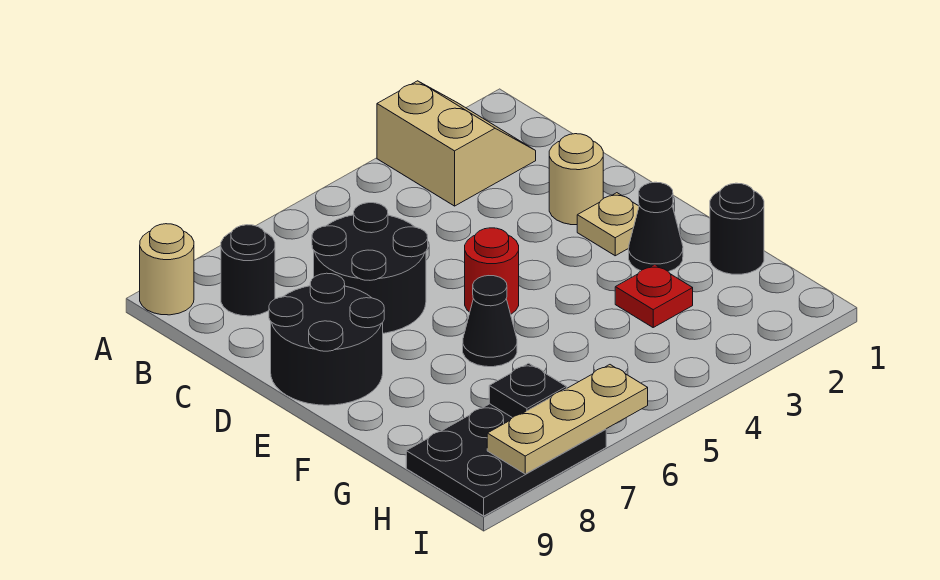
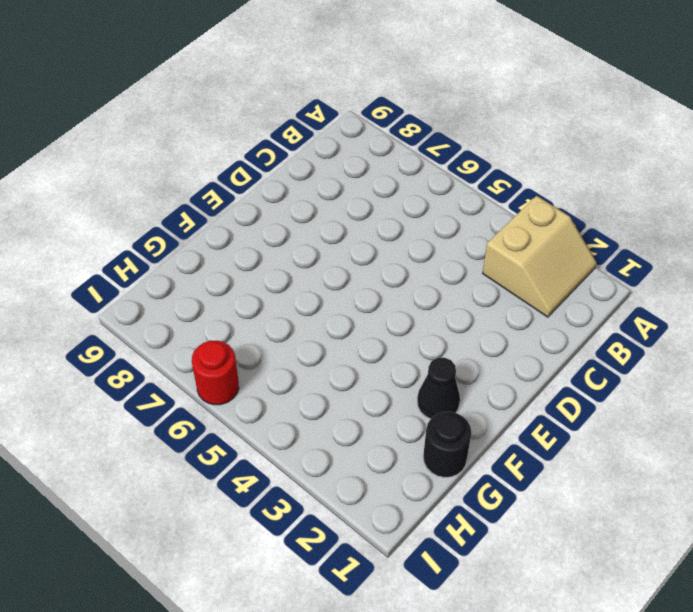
red 1x1 round brick [192,340,239,405] -> red 1x1 round brick moved to [465,228,519,314]
none -> tan 1x1 round brick [140,224,194,315]
none -> black 1x1 round brick [221,225,275,316]
none -> black 2x2 round brick [312,203,428,333]

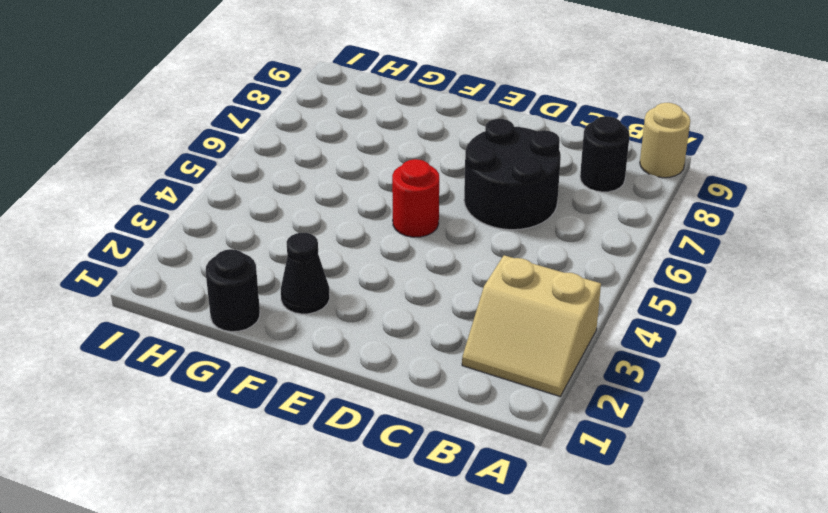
none -> tan 1x1 round brick [549,134,603,225]
none -> black 2x2 round brick [269,273,384,405]
none -> tan 1x1 plate [577,193,639,256]

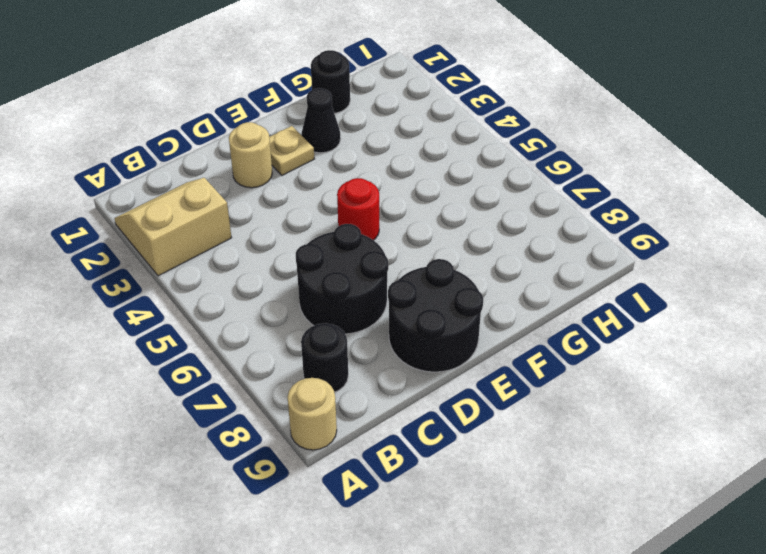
none -> black 1x1 cone [463,276,517,367]
none -> red 1x1 plate [615,265,693,327]
none -> black 2x3 plate [406,404,606,516]

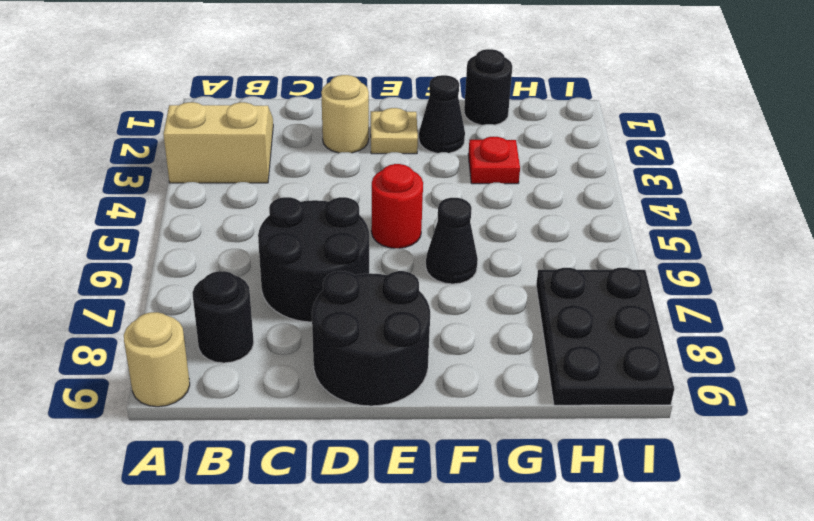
none -> black 1x1 plate [489,363,567,418]
none -> tan 1x3 plate [487,365,648,474]

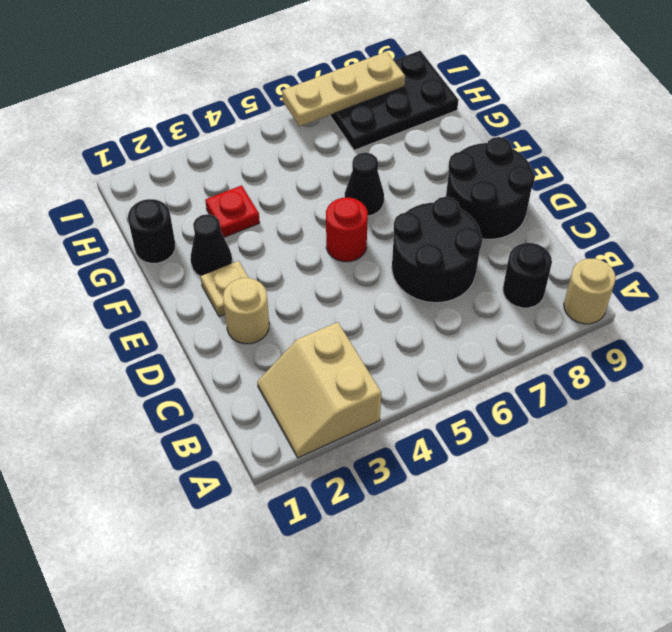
none -> black 1x1 plate [489,363,567,418]

